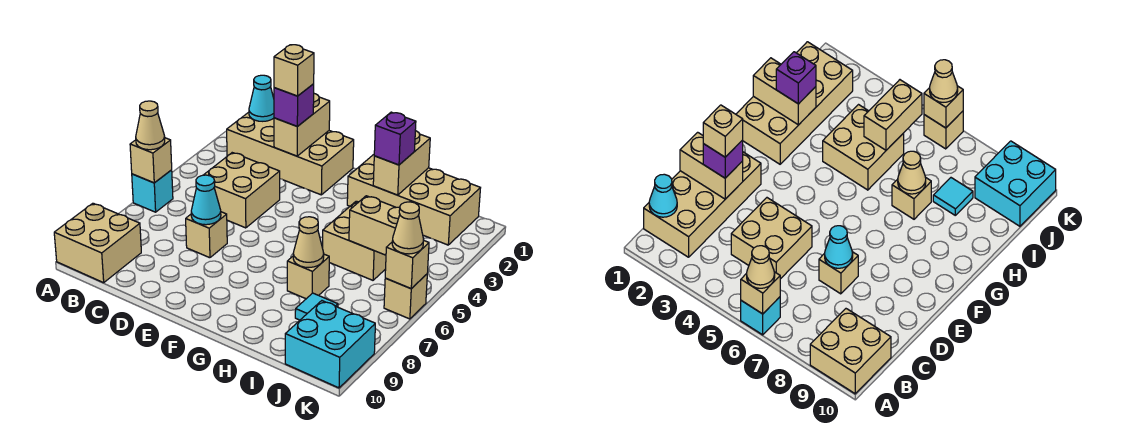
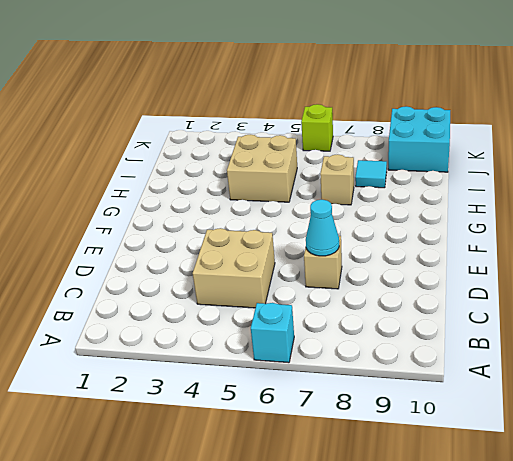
lime 1x1 brick [301,104,333,151] -> tan 1x1 brick [384,274,427,319]
none -> tan 2x2 brick [54,203,141,283]
none -> tan 2x4 brick [227,112,354,195]
none -> tan 2x4 brick [347,155,480,245]

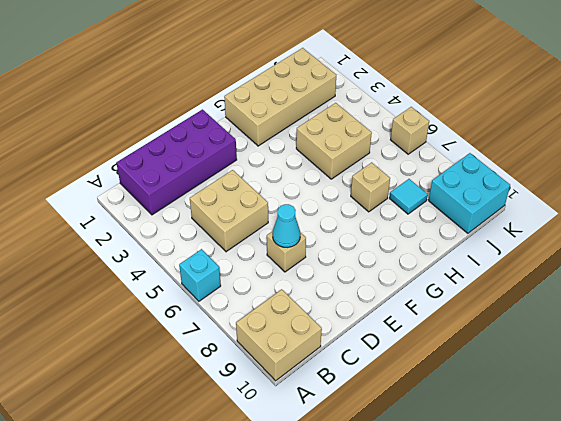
purple 2x4 brick [116,110,237,215] -> tan 2x4 brick [227,112,354,195]
none -> tan 1x1 brick [130,138,172,183]
none -> cyan 1x1 cone [249,75,274,121]
none -> tan 1x2 brick [274,94,330,156]

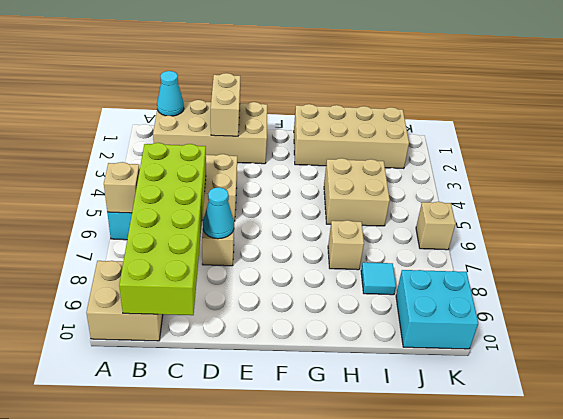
lime 2x6 brick [119,143,206,315] -> none
none -> tan 1x2 brick [373,131,430,195]
none -> tan 1x1 cone [293,217,324,268]
none -> tan 1x2 brick [349,196,400,255]

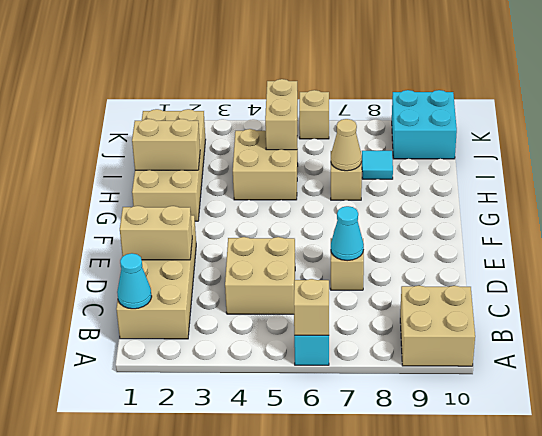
none -> tan 1x1 brick [385,240,429,289]
none -> tan 1x1 cone [136,101,165,150]
none -> purple 1x1 brick [274,84,314,126]

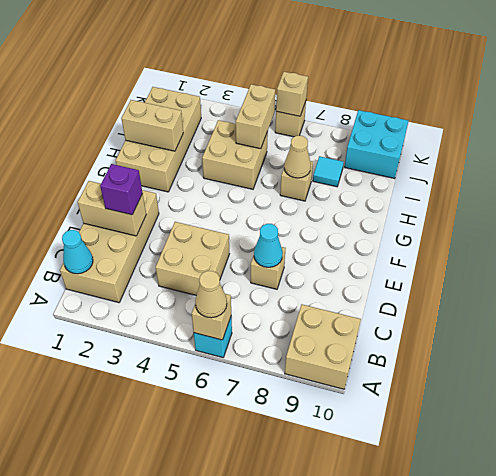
none -> purple 1x1 brick [374,112,416,165]
none -> tan 1x1 cone [392,202,424,254]
none -> tan 1x1 brick [274,45,314,96]

